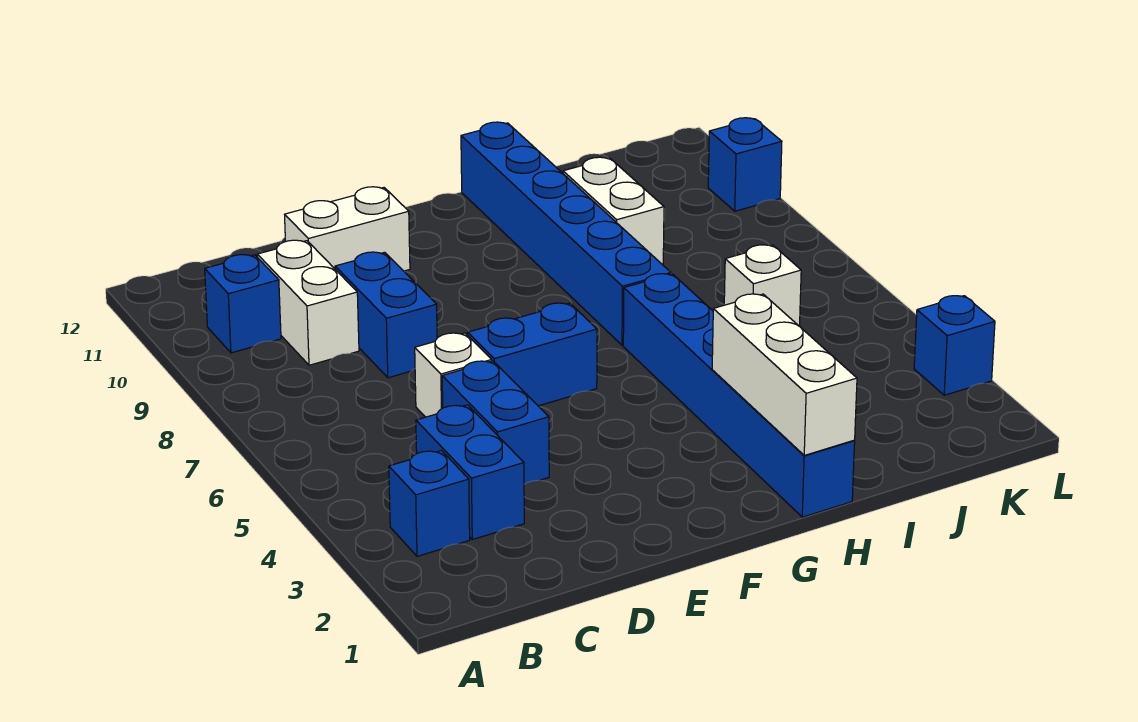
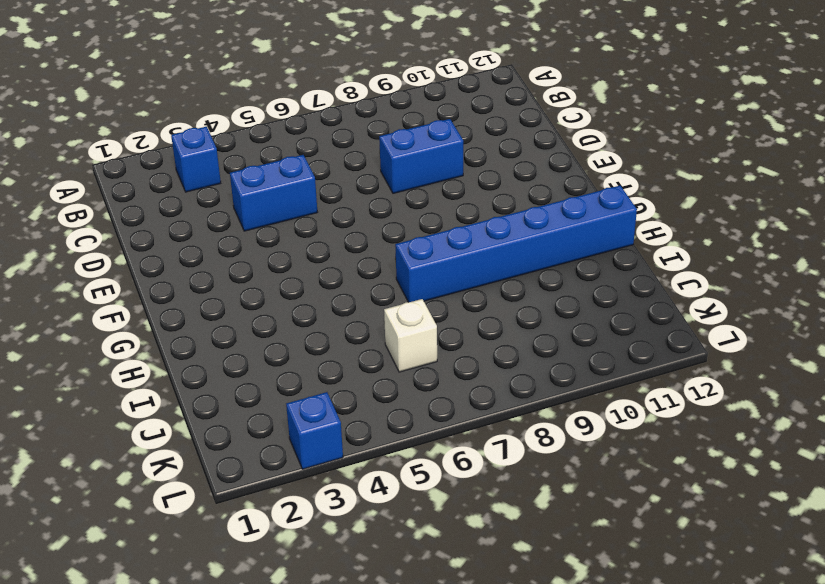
none -> blue 1x1 brick [205,255,281,353]
none -> blue 1x2 brick [416,405,524,540]
none -> white 1x2 brick [257,240,359,365]

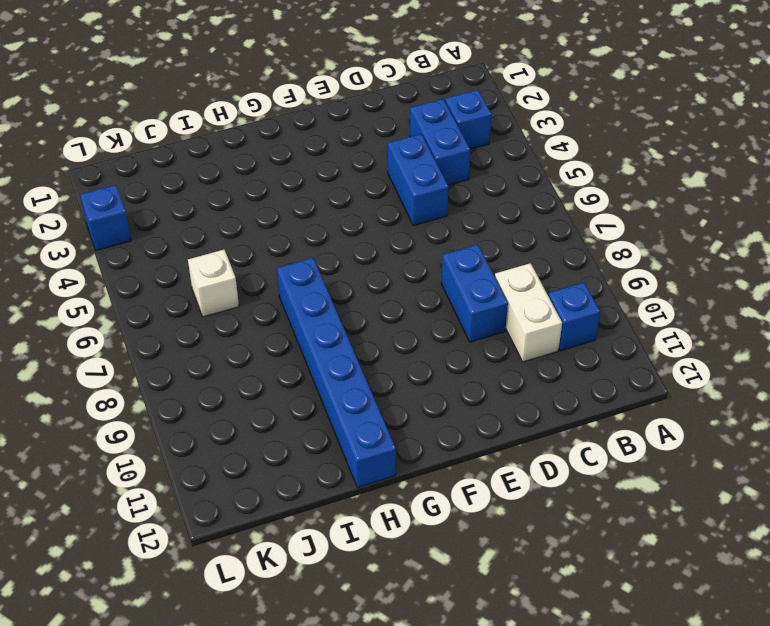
none -> white 1x1 brick [415,333,492,417]
none -> white 1x2 brick [285,187,410,271]
none -> blue 1x2 brick [468,303,597,406]

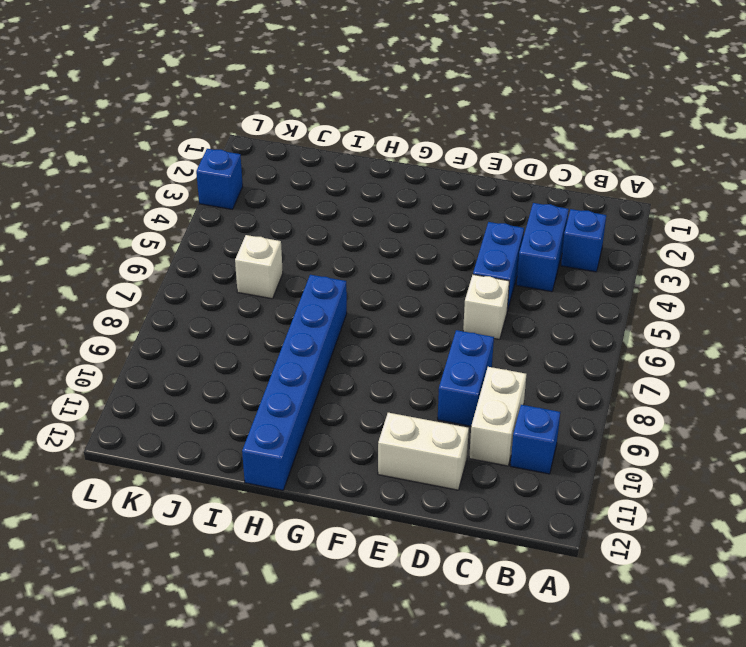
none -> blue 1x2 brick [468,303,597,406]
none -> blue 1x6 brick [623,274,855,517]
none -> white 1x2 brick [563,157,664,265]

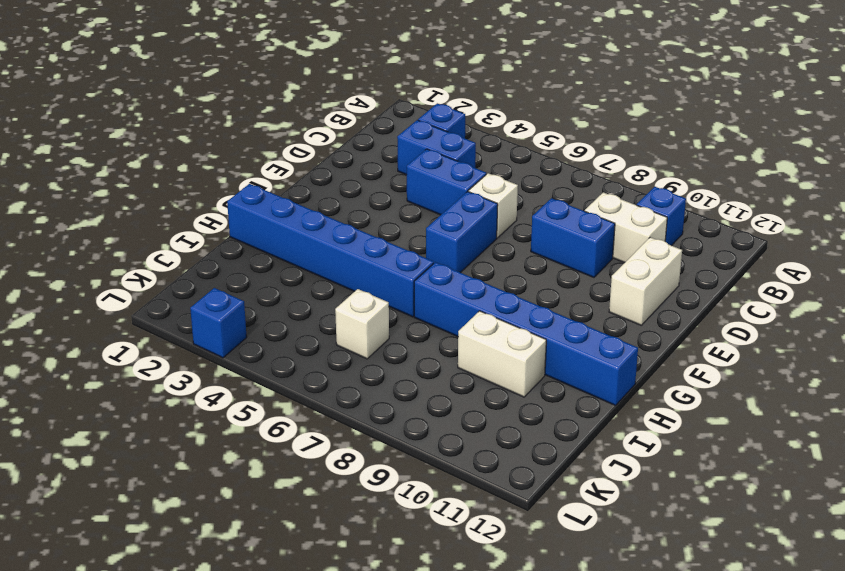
none -> blue 1x1 brick [708,118,782,211]
none -> white 1x3 brick [712,294,857,455]

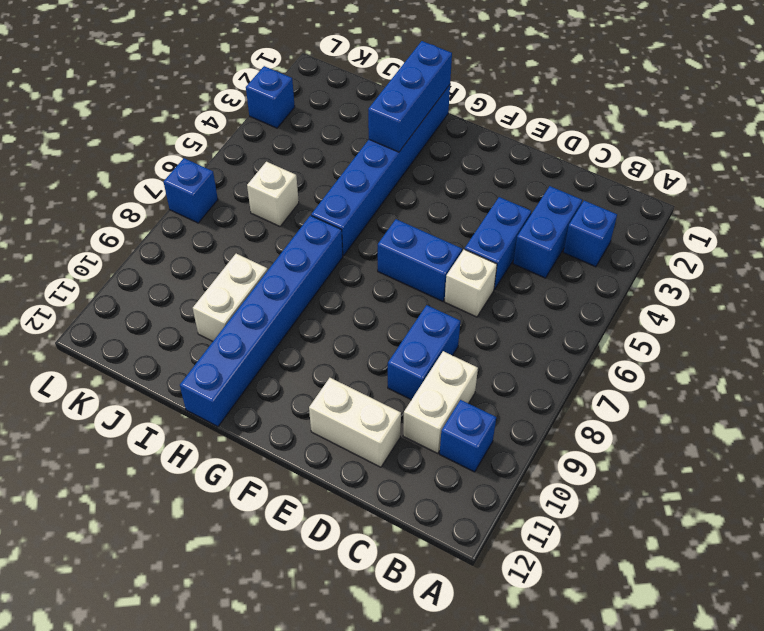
blue 1x3 brick [368,41,452,152] -> white 1x3 brick [712,294,857,455]
blue 1x1 brick [164,158,218,223] -> blue 1x1 brick moved to [708,118,782,211]

